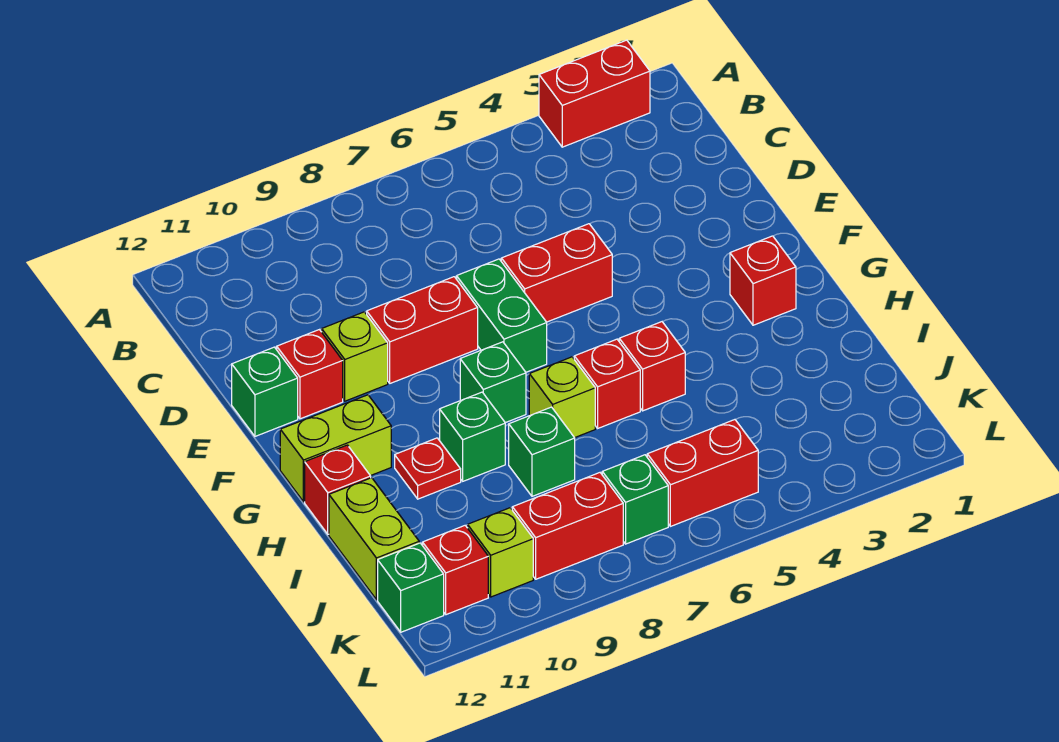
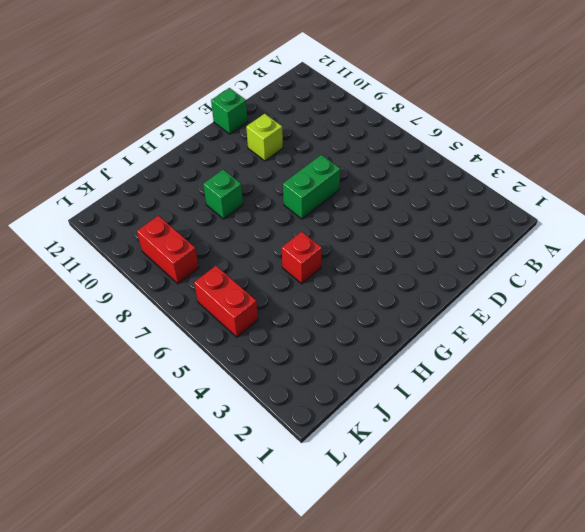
none -> red 1x2 brick [539,40,650,147]
none -> red 1x2 brick [501,224,612,322]
none -> red 1x2 brick [367,277,478,383]

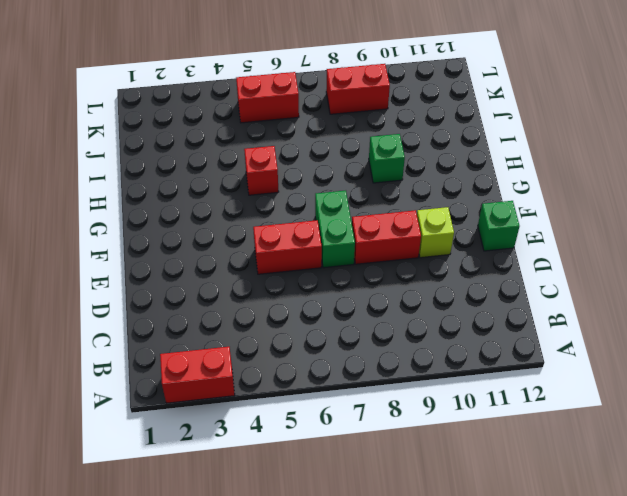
none -> red 1x1 brick [277,330,343,419]
none -> red 1x1 brick [730,236,796,325]
none -> green 1x1 brick [460,342,526,423]

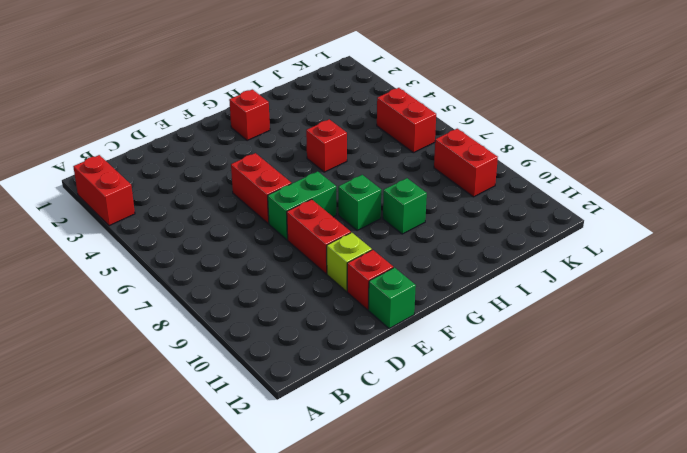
none -> lime 1x2 brick [280,395,391,502]
none -> red 1x1 brick [574,339,640,428]
none -> lime 1x1 brick [529,357,595,438]

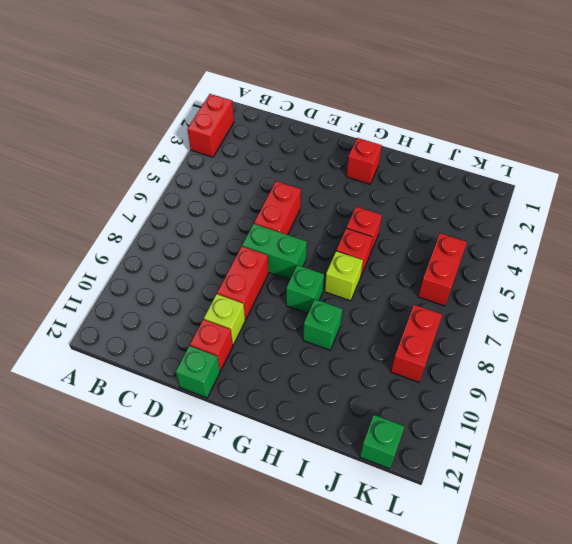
none -> lime 1x2 brick [280,395,391,502]
none -> red 1x1 plate [395,438,461,499]
none -> red 1x1 brick [305,445,371,534]

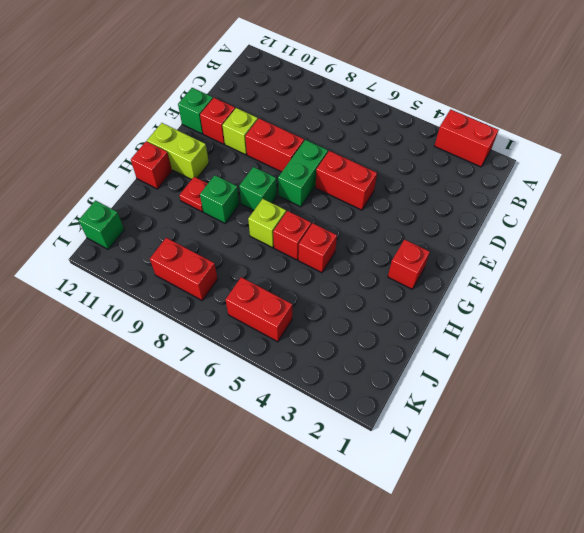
none -> green 1x1 brick [509,407,575,496]
none -> lime 1x2 brick [329,478,419,600]
none -> green 1x1 brick [602,455,668,544]

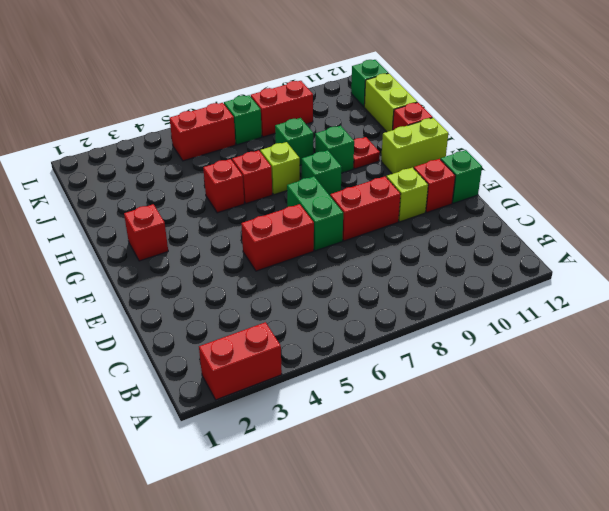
none -> lime 1x1 brick [468,508,533,597]
none -> red 1x1 brick [423,525,488,615]

